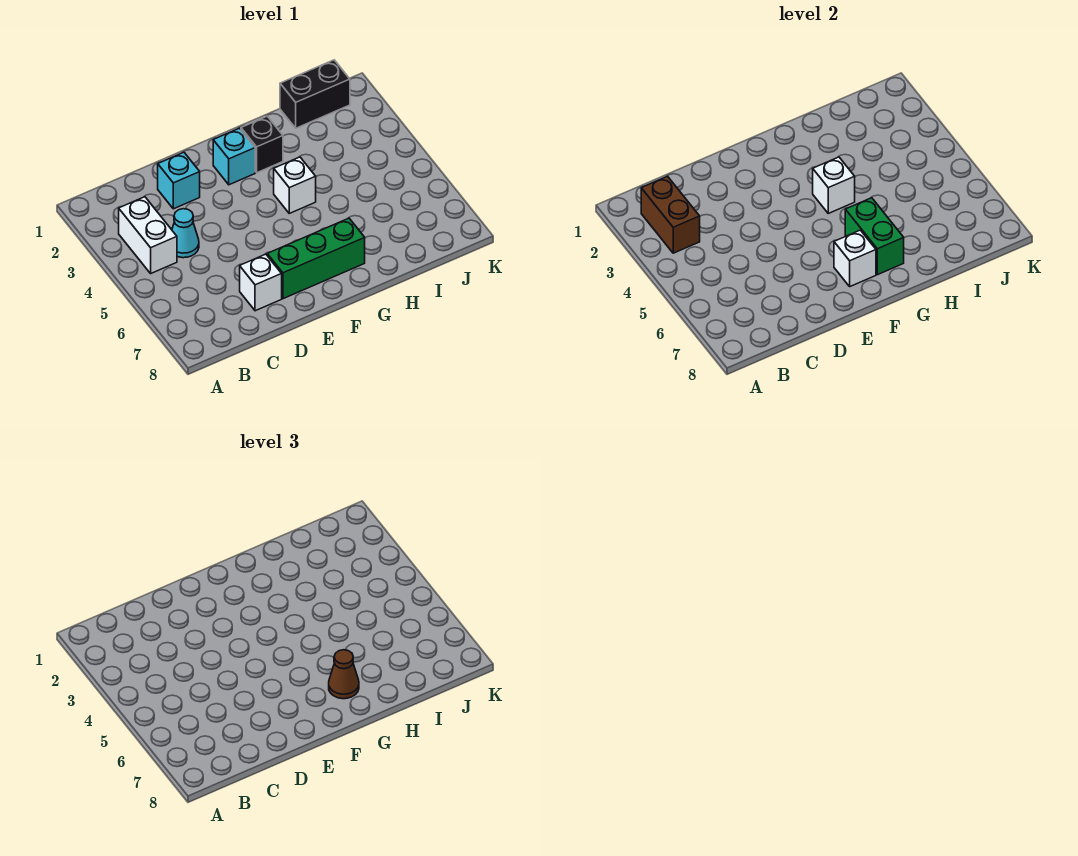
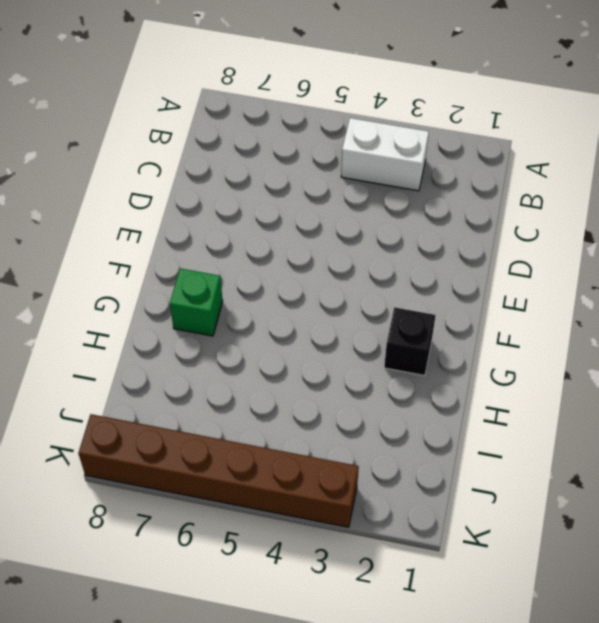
green 1x1 brick [170,268,223,336] -> green 1x3 brick [267,218,365,299]
brown 1x6 brick [78,414,359,527] -> none
none -> cyan 1x1 cone [172,209,199,258]
none -> cyan 1x1 brick [158,152,200,209]
none -> white 1x1 brick [240,254,282,311]

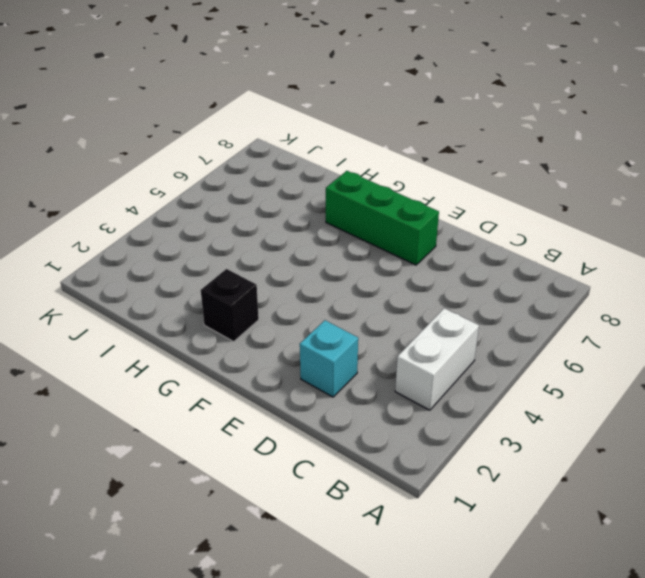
none -> cyan 1x1 cone [172,209,199,258]
none -> white 1x1 brick [240,254,282,311]
none -> cyan 1x1 brick [213,128,255,185]

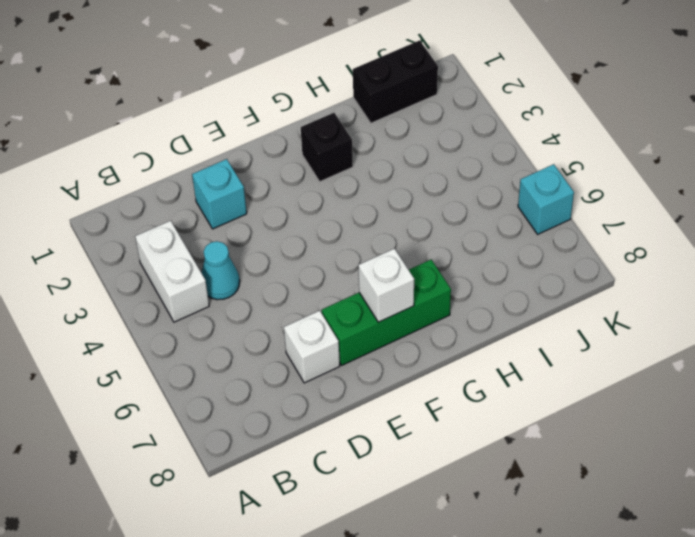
cyan 1x1 brick [518,164,574,234] -> cyan 1x1 brick moved to [213,128,255,185]
none -> white 1x1 brick [274,157,316,213]
none -> brown 1x2 brick [641,176,700,253]
none -> white 1x1 brick [813,157,855,213]

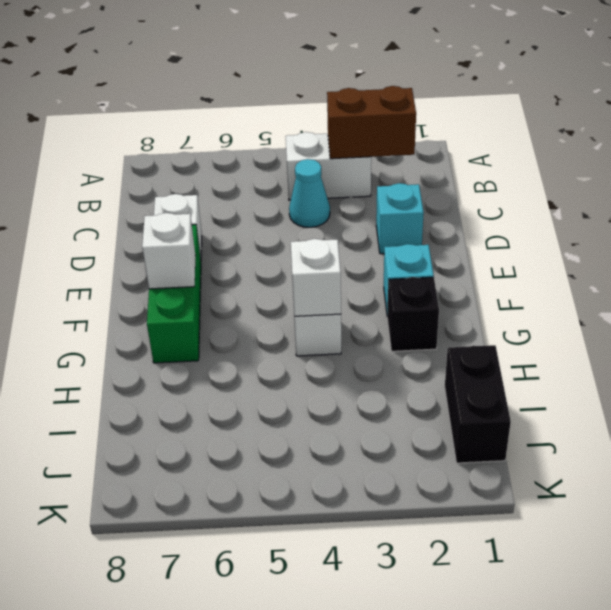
none -> green 1x2 brick [845,198,904,275]
none -> brown 1x1 cone [329,650,359,699]

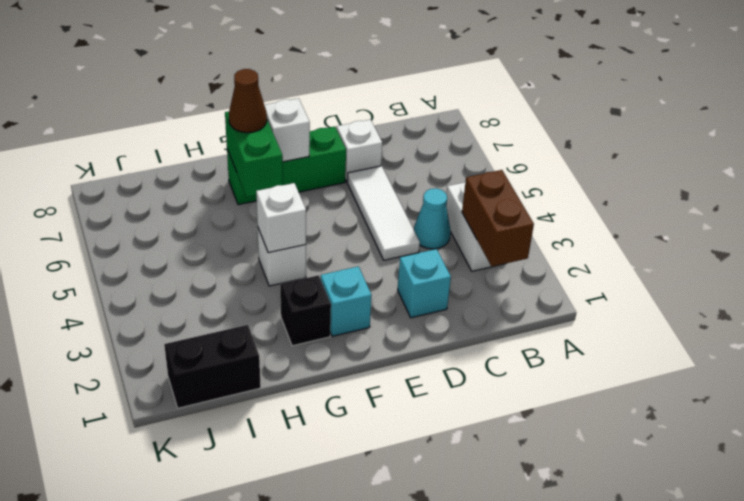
white 1x3 tile [347,166,420,260] -> none

